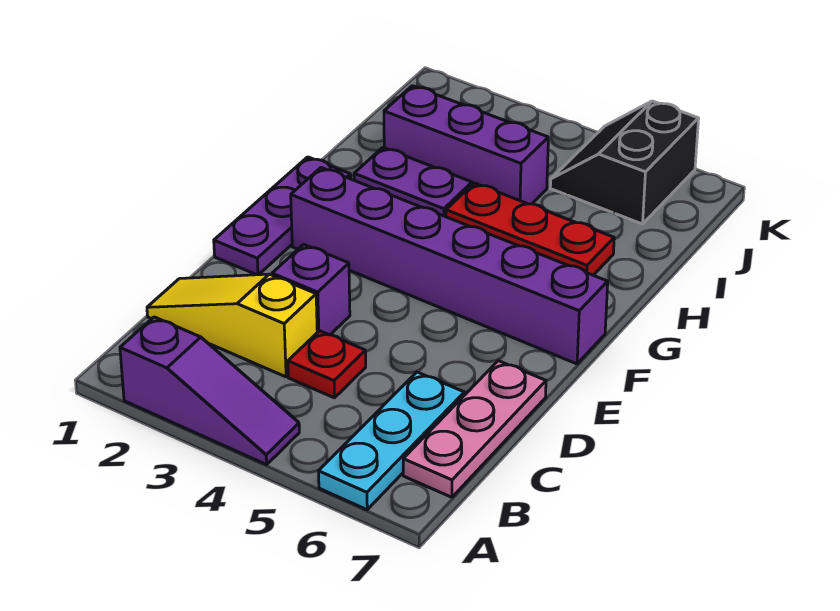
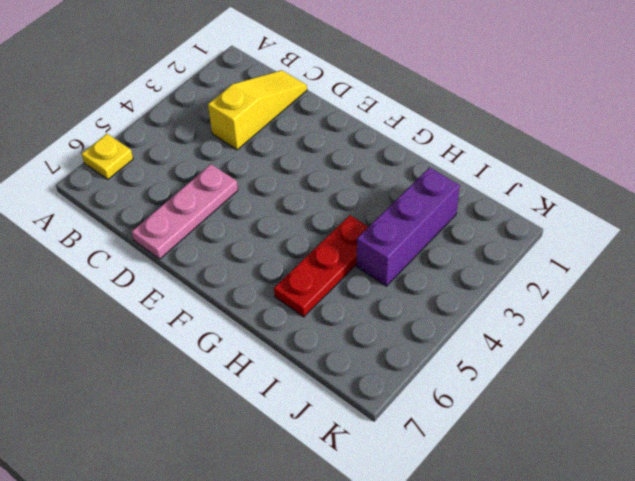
yellow 1x1 plate [82,134,133,179] -> cyan 1x3 plate [319,372,464,510]
pink 1x3 plate [132,164,238,259] -> pink 1x3 plate turned to [403,361,546,497]
none -> purple 1x3 slope [120,317,299,465]
none -> red 1x1 plate [288,331,366,398]
none -> purple 1x1 brick [272,244,350,335]

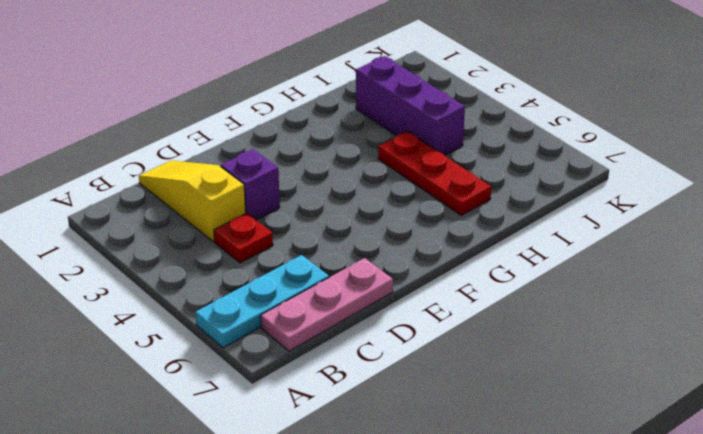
none -> purple 1x3 slope [120,317,299,465]
none -> purple 1x3 plate [214,157,351,275]
none -> purple 1x6 brick [291,168,608,364]

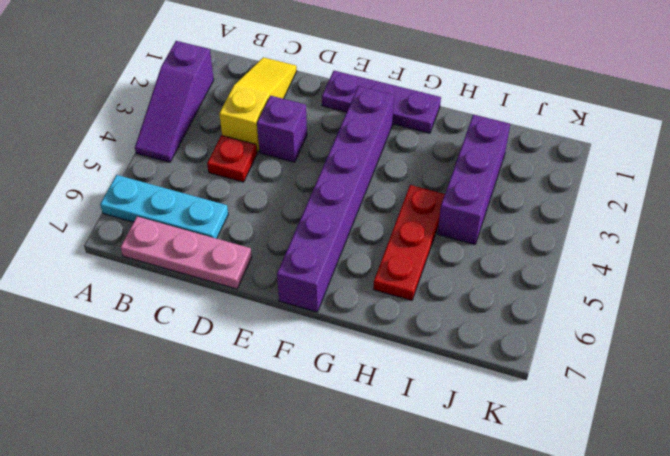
none -> purple 1x2 plate [354,148,472,217]
none -> black 2x2 slope [550,101,699,224]

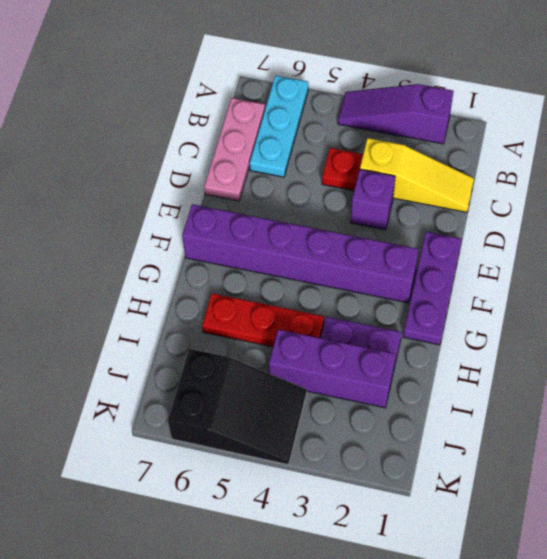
black 2x3 slope [168,349,307,465] -> black 2x2 slope [550,101,699,224]

